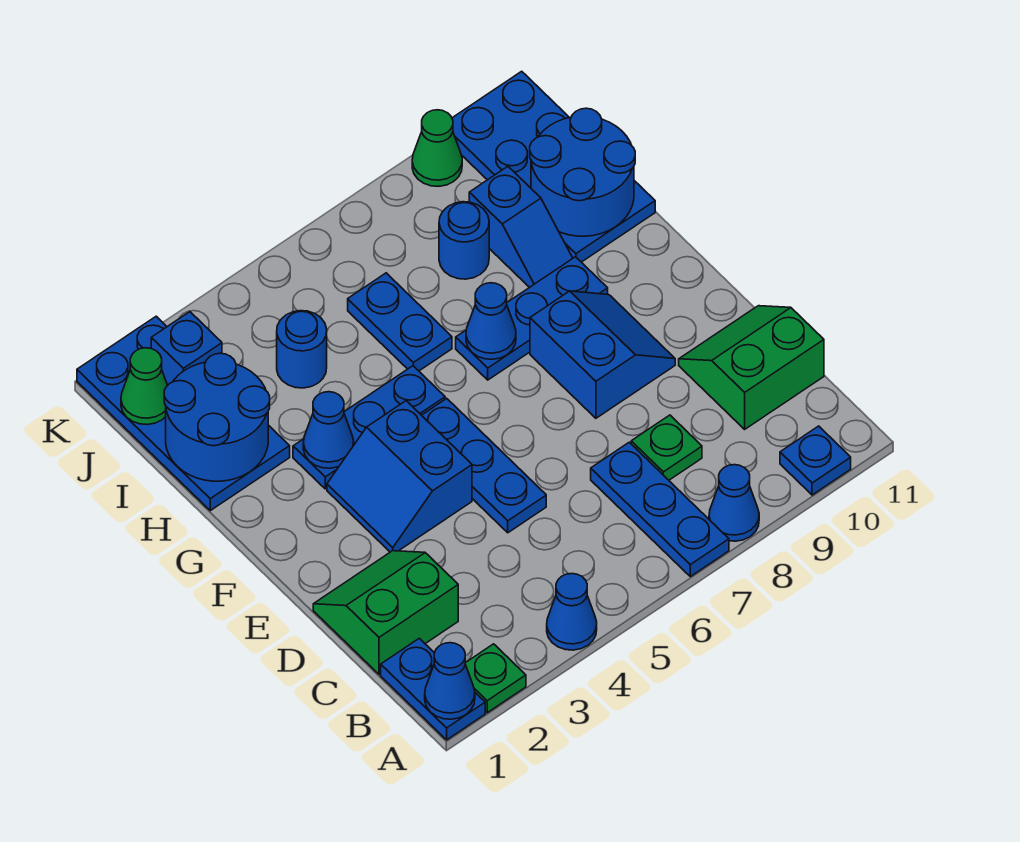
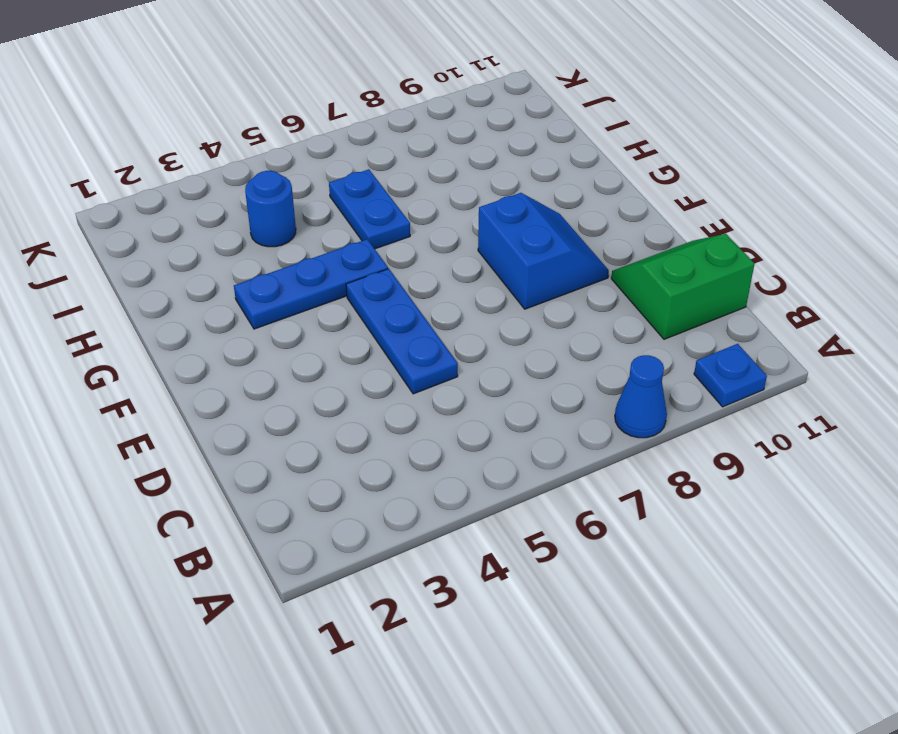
none -> blue 1x2 plate [381,638,485,740]
none -> green 1x1 plate [465,644,526,713]
none -> blue 1x1 cone [547,574,597,650]

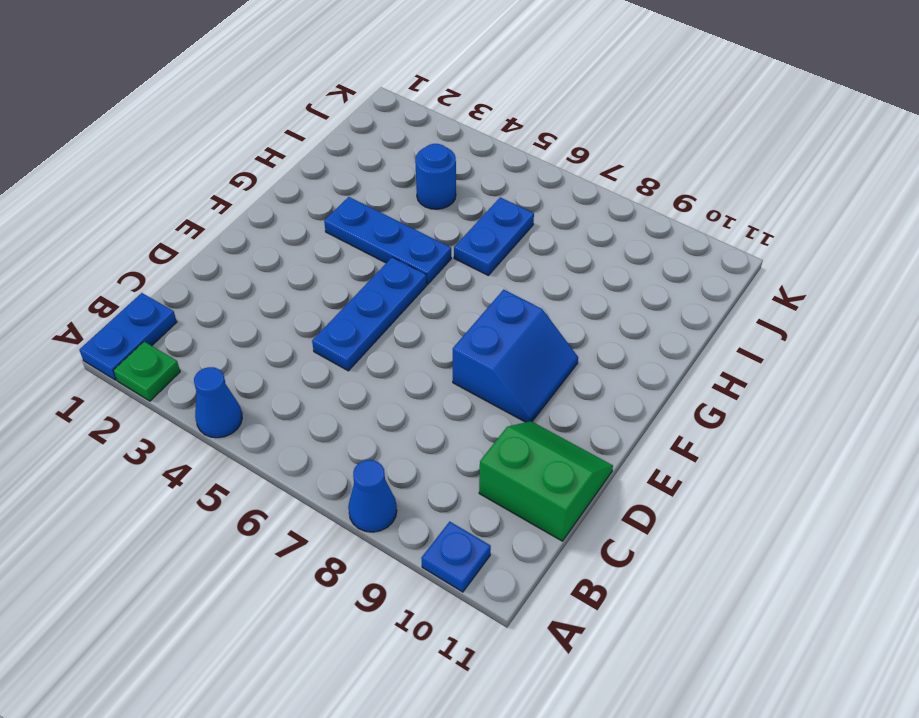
none -> blue 1x3 plate [591,442,729,577]
none -> green 2x2 slope [313,551,458,674]
none -> green 1x1 plate [631,415,702,480]

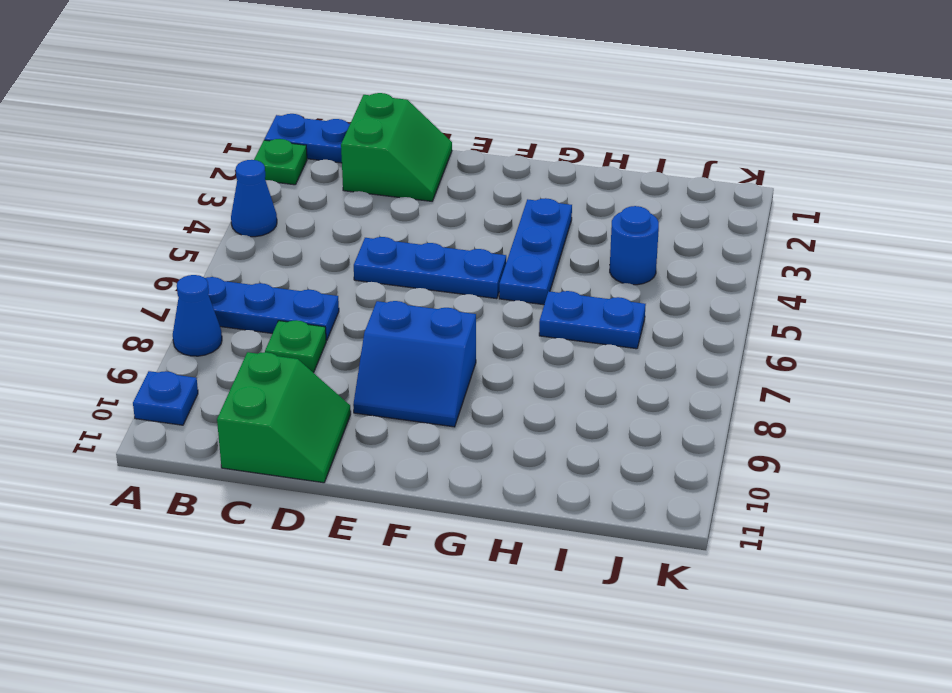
none -> blue 2x2 slope [327,401,472,552]
none -> blue 1x3 plate [456,257,608,380]
none -> blue 2x4 plate [77,316,290,511]

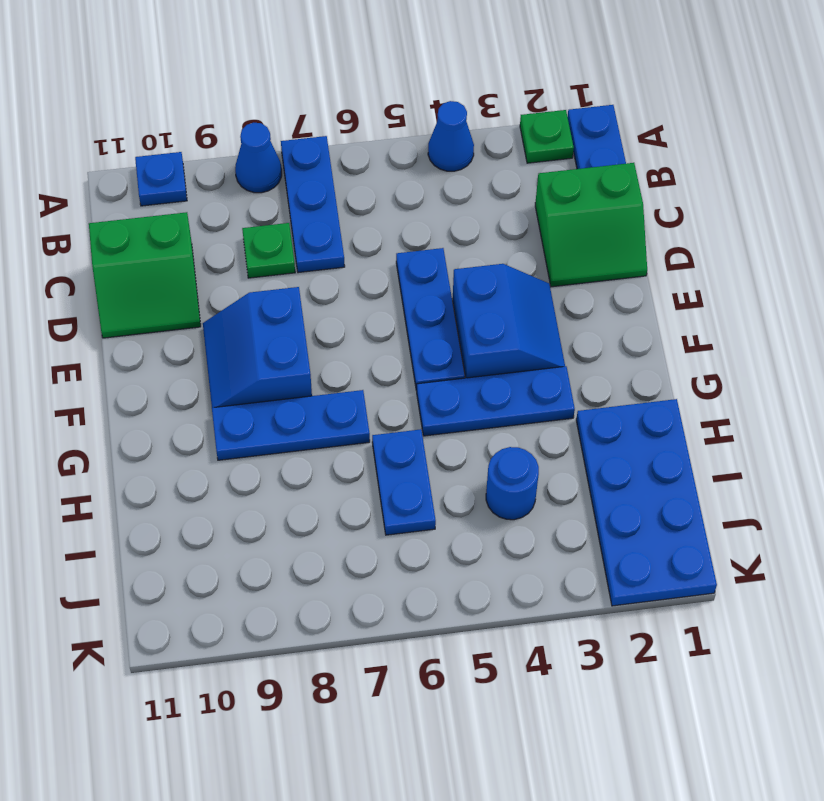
none -> blue 1x2 slope [469,167,573,288]
none -> blue 2x4 plate [452,71,655,262]
none -> blue 1x1 round brick [439,202,489,279]

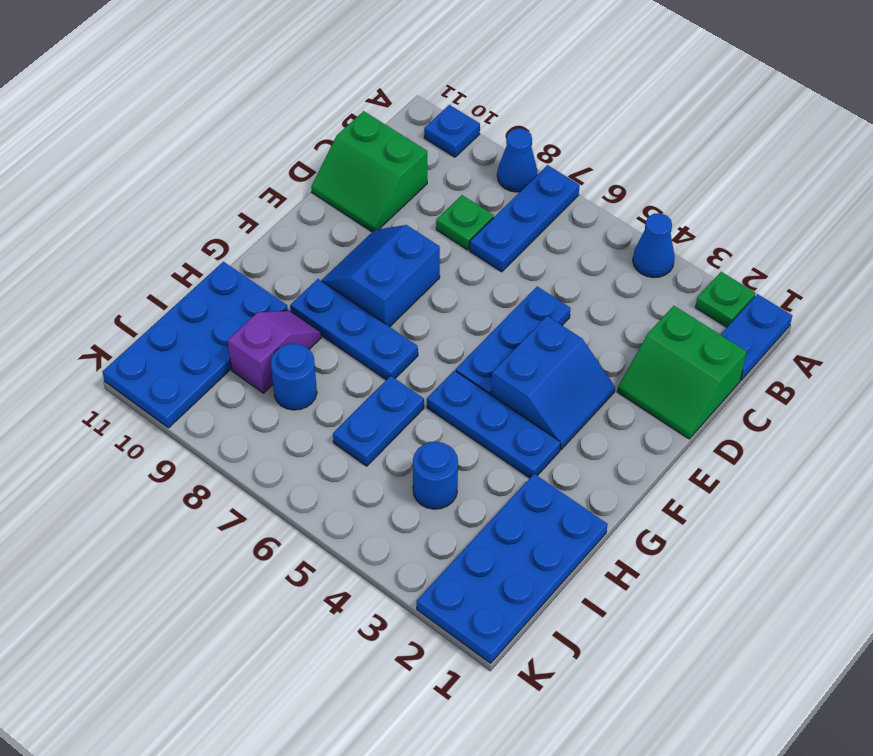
purple 1x2 slope [228,311,321,393] -> blue 1x2 slope [469,167,573,288]
none -> green 1x1 cone [412,110,462,186]
none -> blue 1x1 cone [425,643,475,719]
none -> blue 1x1 cone [303,392,354,468]

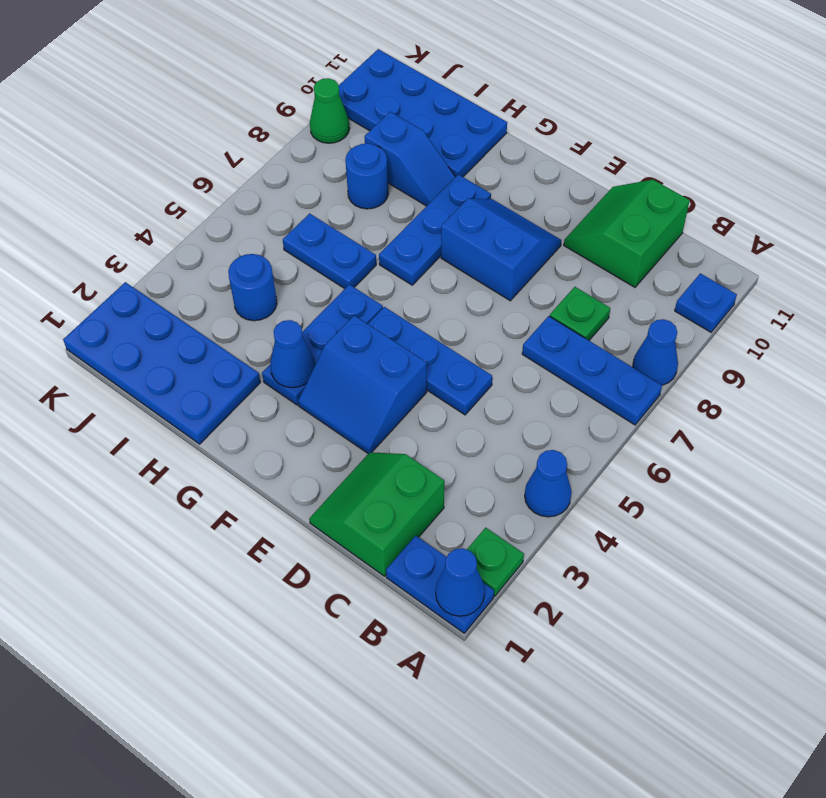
none -> blue 1x1 cone [466,283,516,359]
none -> blue 2x2 round brick [164,353,270,481]
none -> blue 2x2 round brick [530,108,635,236]

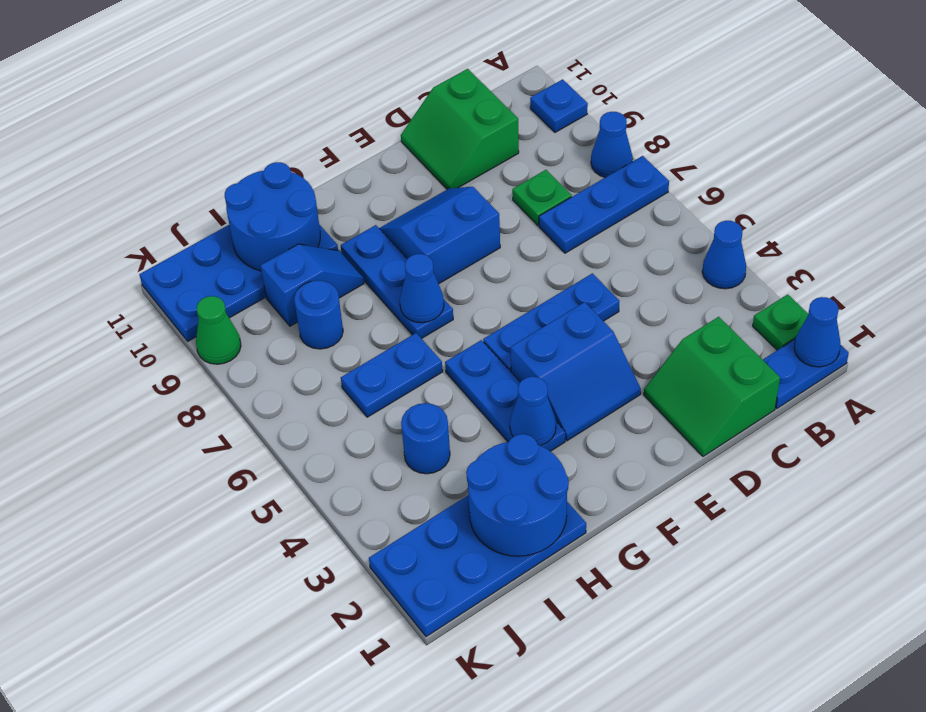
none -> green 1x1 cone [121,348,168,425]
none -> blue 1x1 brick [151,312,222,385]

